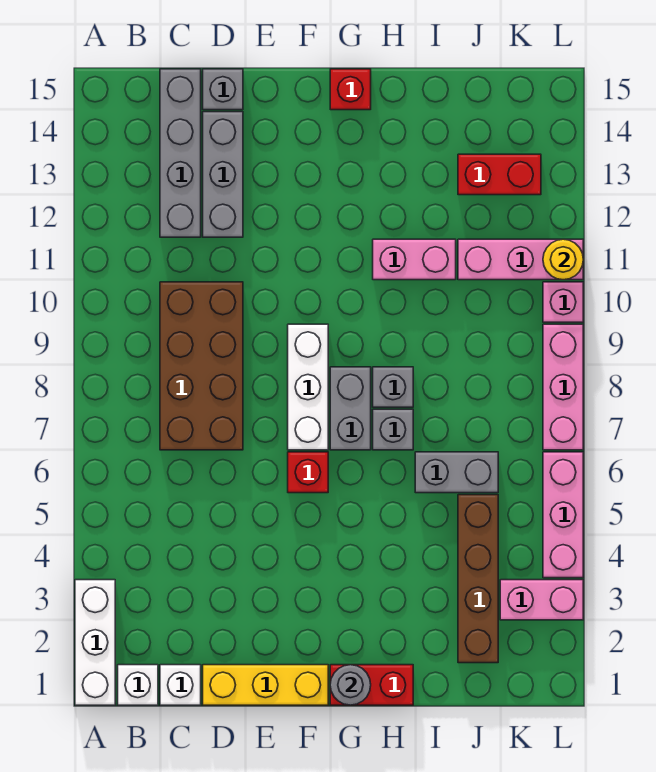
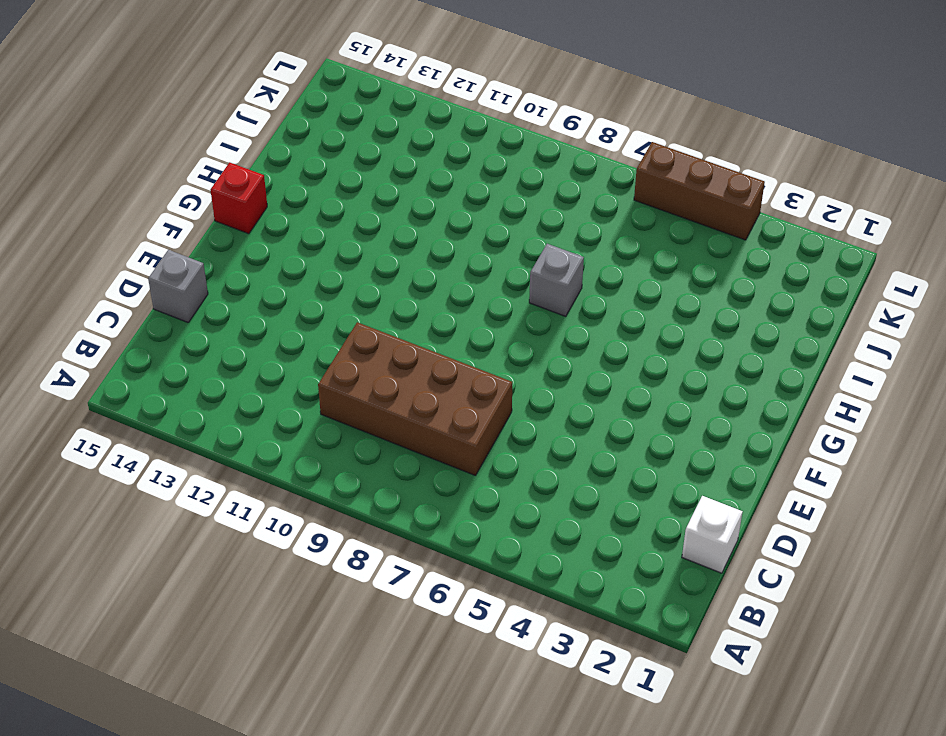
brown 1x3 brick [634,142,765,240] -> pink 1x3 brick [543,452,583,578]
none -> white 1x3 brick [75,580,115,705]
none -> white 1x1 brick [118,665,158,705]
none -> grey 1x4 brick [160,69,201,237]

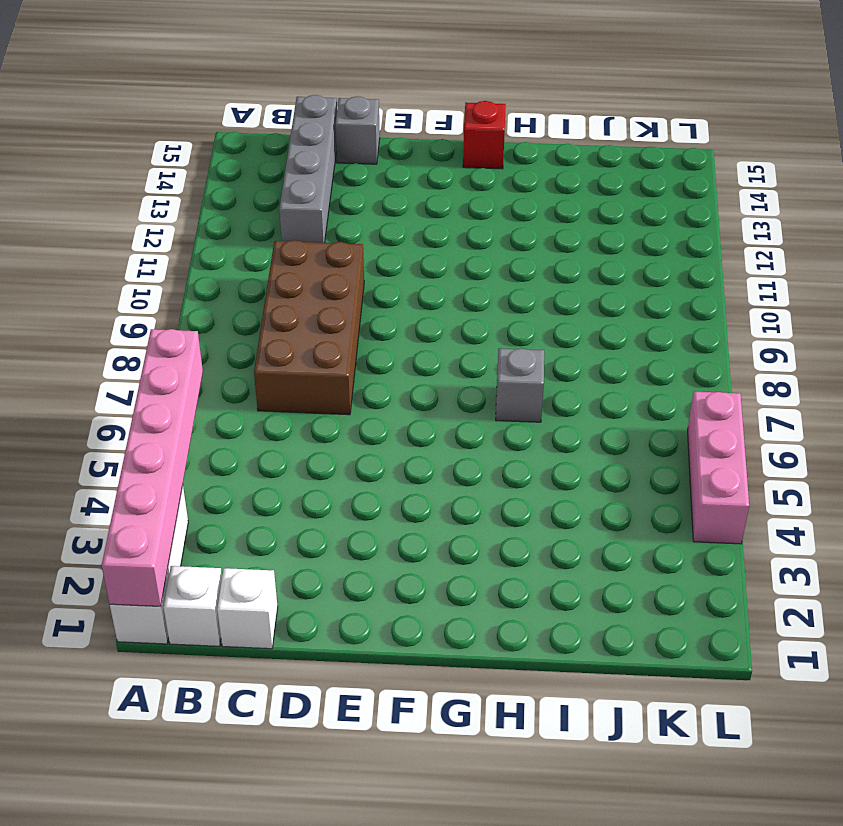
pink 1x6 brick [102,329,203,606] -> none
none -> yellow 1x3 brick [203,665,328,705]
none -> grey 1x3 brick [203,112,243,237]
none -> red 1x1 brick [288,452,328,493]

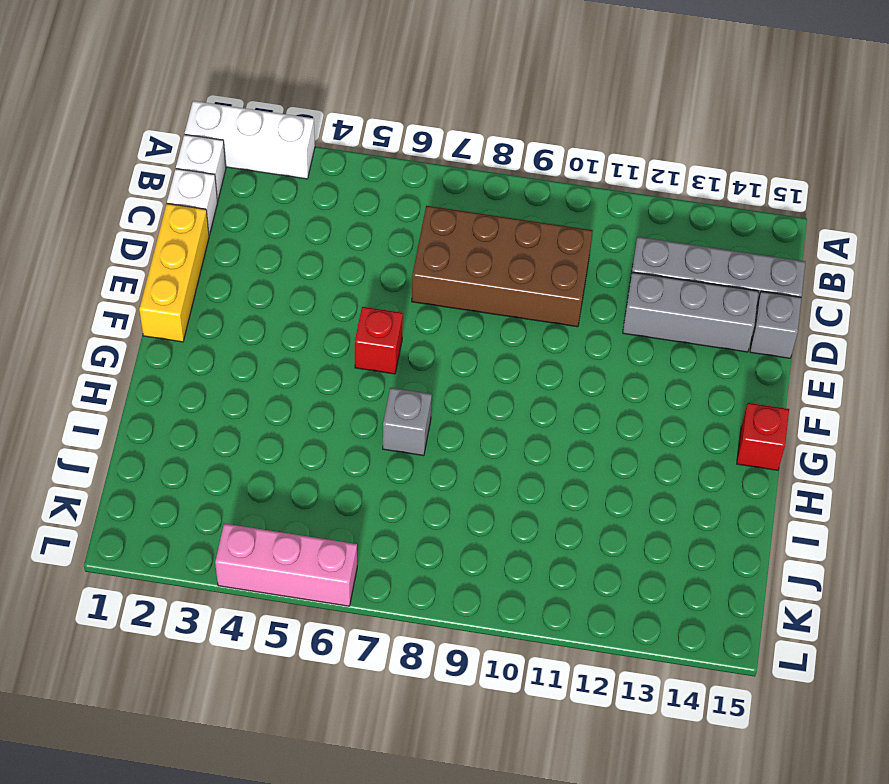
none -> white 1x3 brick [288,324,328,450]
none -> red 1x2 brick [330,665,413,705]
none -> grey 1x2 brick [330,367,371,450]

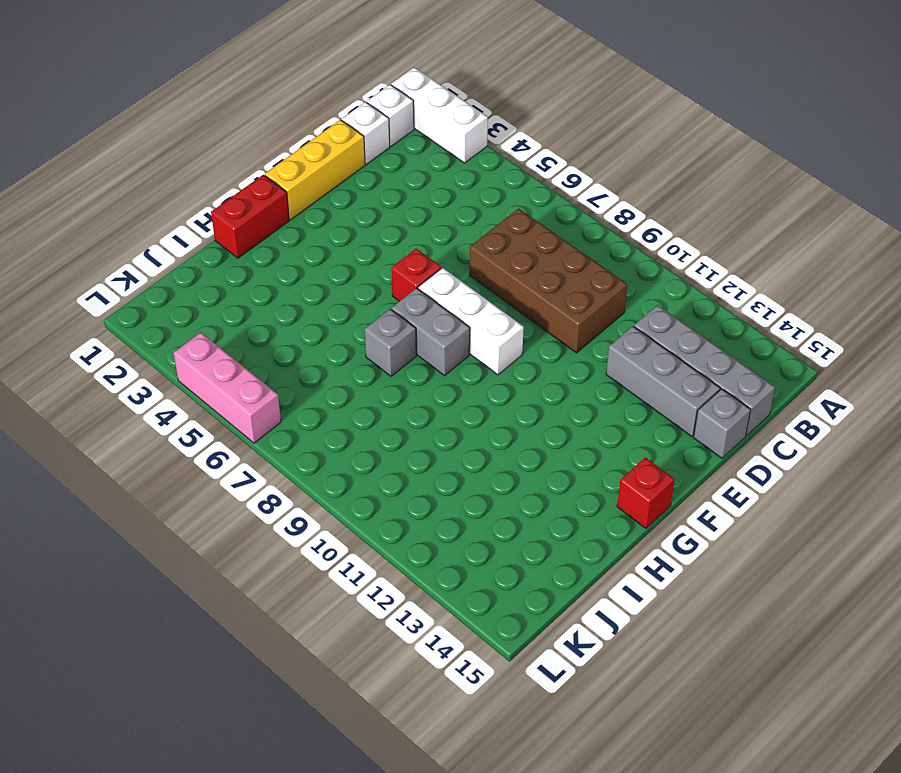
none -> grey 1x1 brick [373,367,413,407]
none -> pink 1x2 brick [373,239,456,280]
none -> grey 1x2 brick [415,452,498,493]

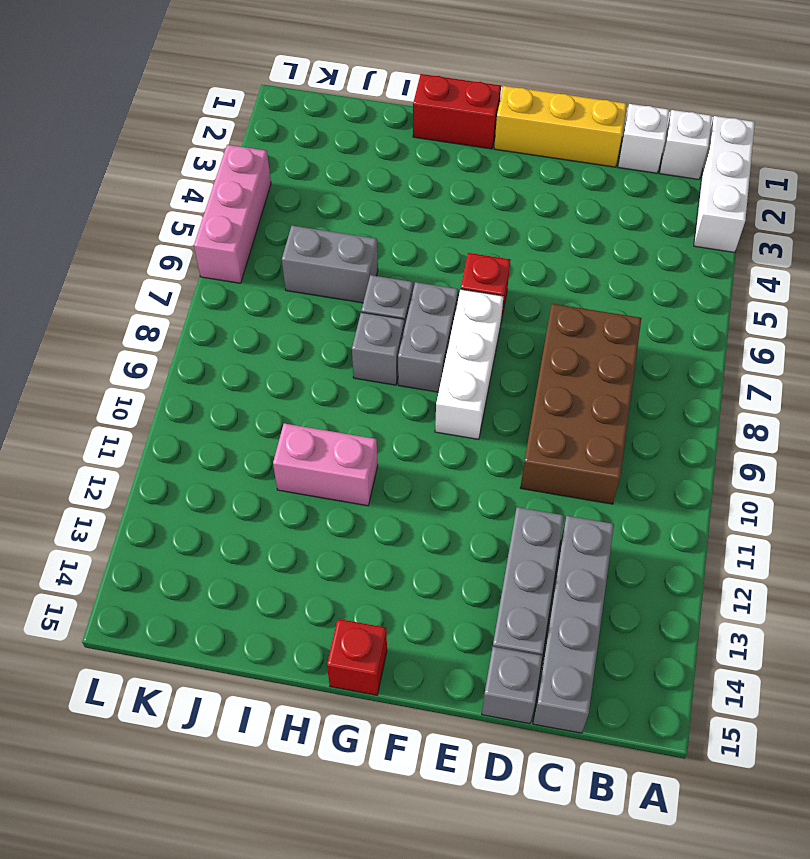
none -> brown 1x4 brick [458,495,498,663]
none -> pink 1x3 brick [458,239,583,280]
none -> red 1x2 brick [458,154,541,195]

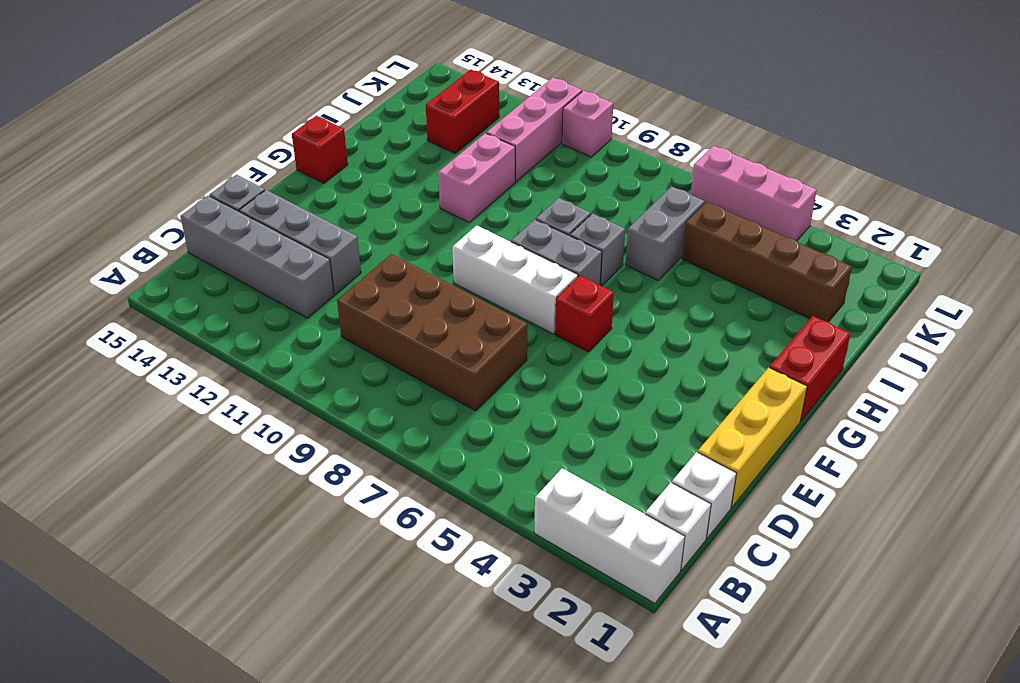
none -> pink 1x2 brick [500,580,583,620]
none -> pink 1x3 brick [543,324,583,450]
none -> grey 1x1 round brick [330,665,371,705]

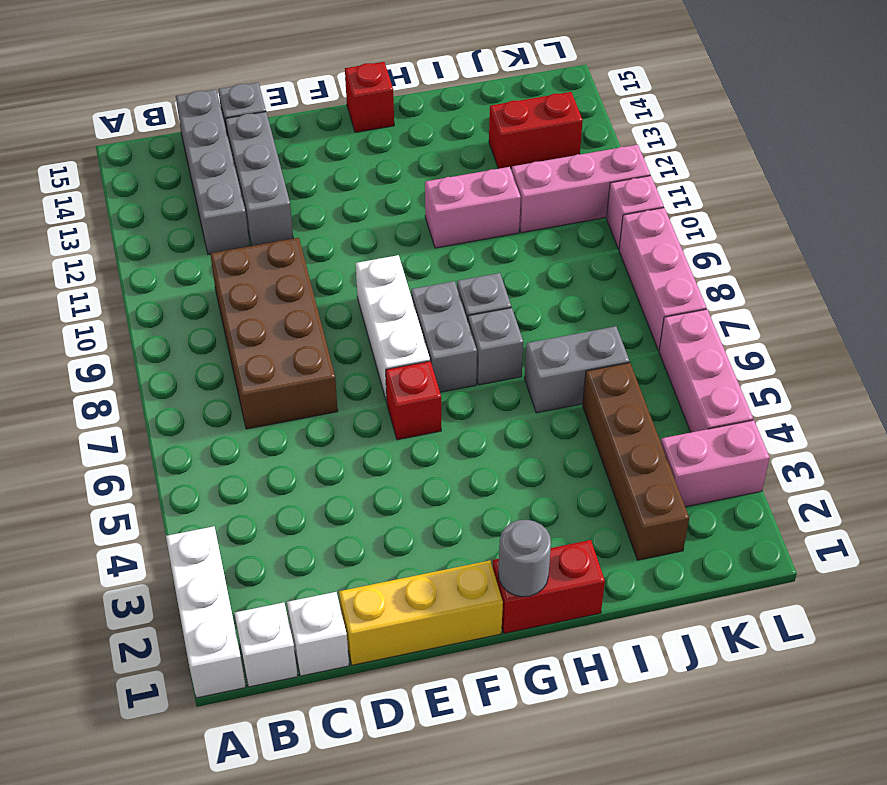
none -> yellow 1x1 round brick [543,239,583,280]

